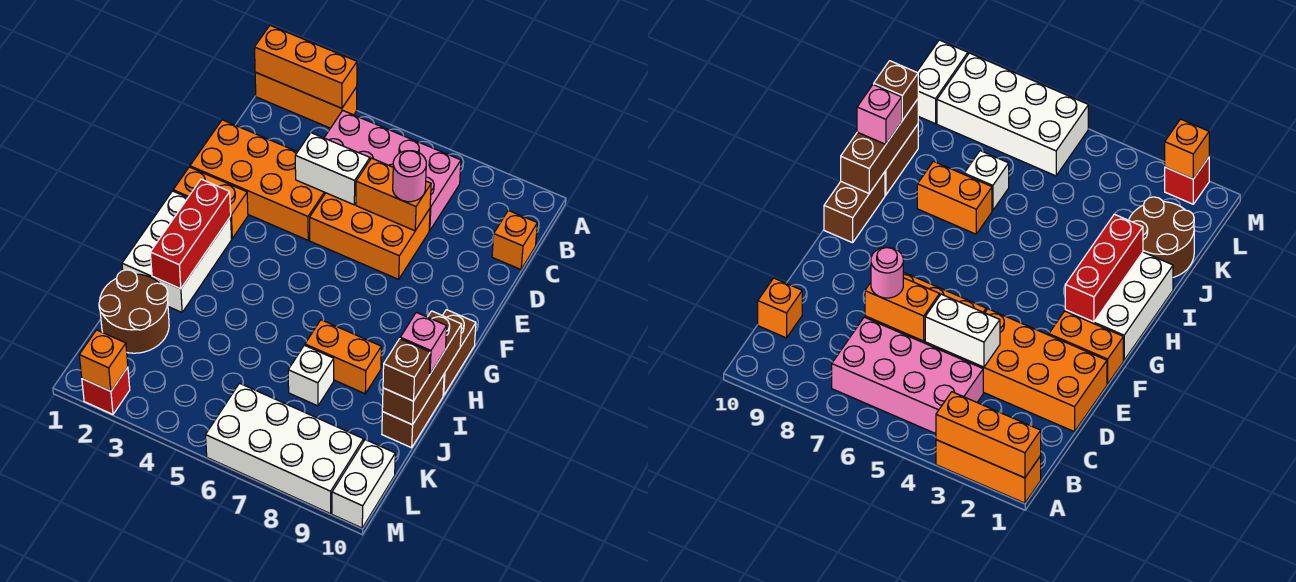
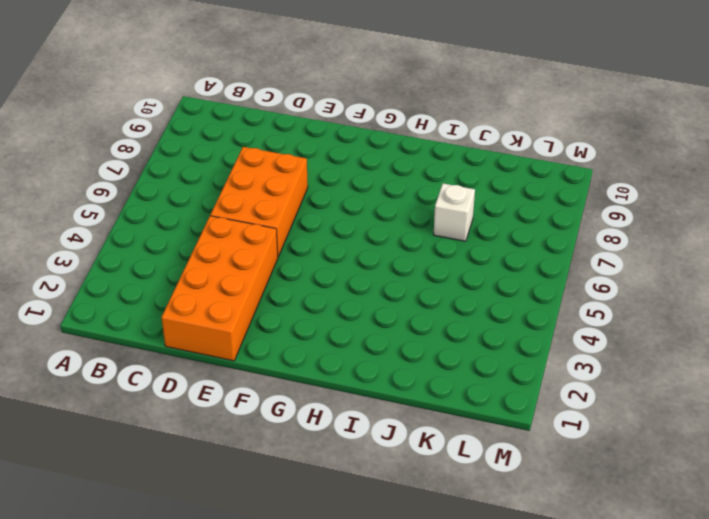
none -> orange 1x3 brick [255,72,357,128]
none -> pink 2x4 brick [324,111,461,231]
none -> orange 1x1 brick [492,210,537,270]

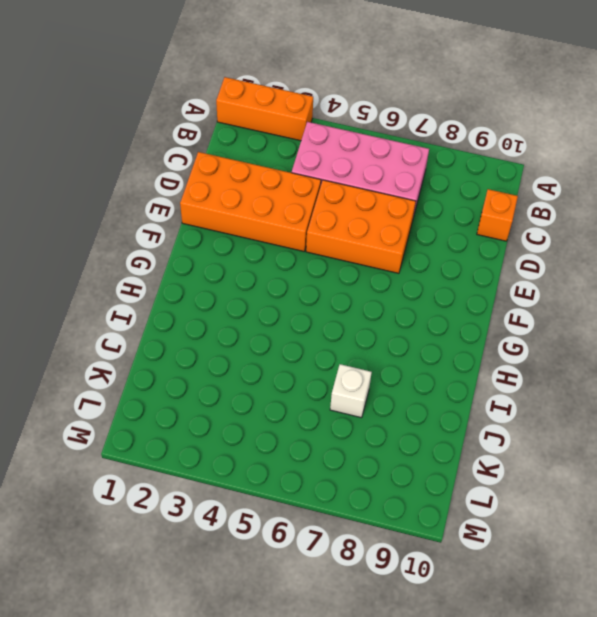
none -> orange 1x2 brick [173,167,248,239]
none -> white 2x3 brick [122,191,232,312]
none -> brown 1x2 brick [442,310,476,396]

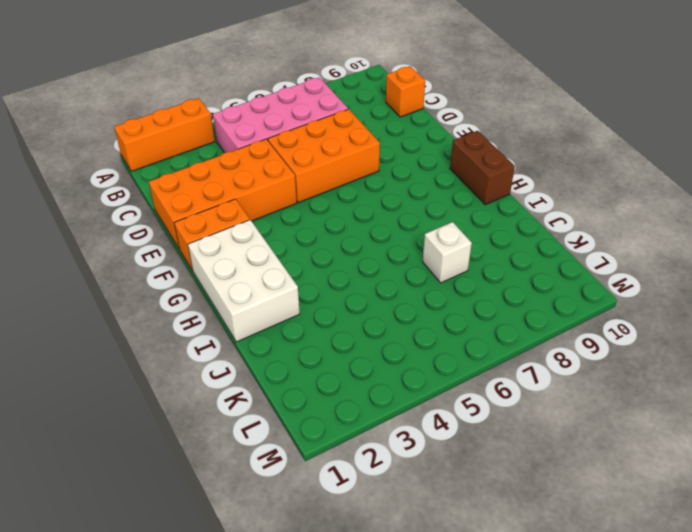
none -> orange 1x2 brick [305,320,381,394]
none -> brown 1x2 brick [382,375,444,448]
none -> brown 2x2 round brick [99,270,169,353]

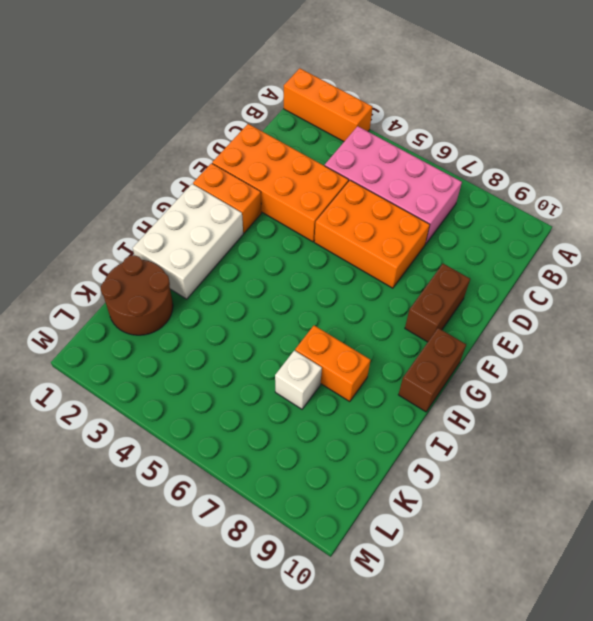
brown 1x2 brick [405,264,470,342] -> brown 1x2 brick moved to [382,375,444,448]
none -> orange 1x1 brick [492,210,537,270]
none -> white 2x4 brick [206,383,363,514]
none -> white 1x2 brick [332,440,395,528]

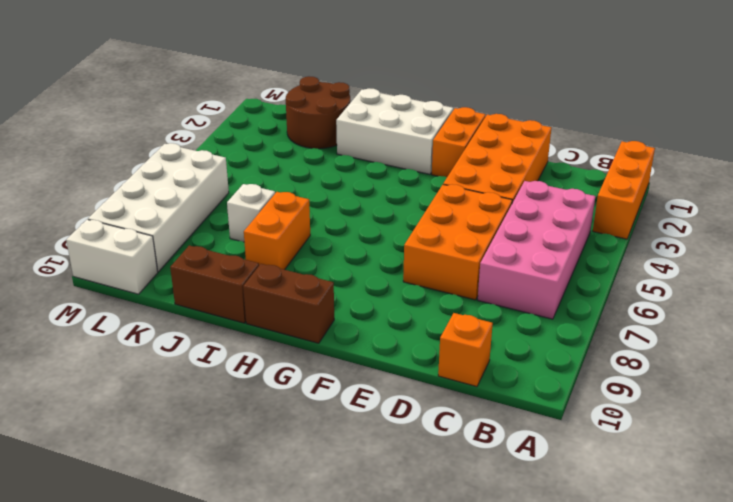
none -> red 1x1 brick [82,367,130,414]
none -> orange 1x3 brick [255,25,357,108]
none -> white 1x2 brick [295,133,370,205]

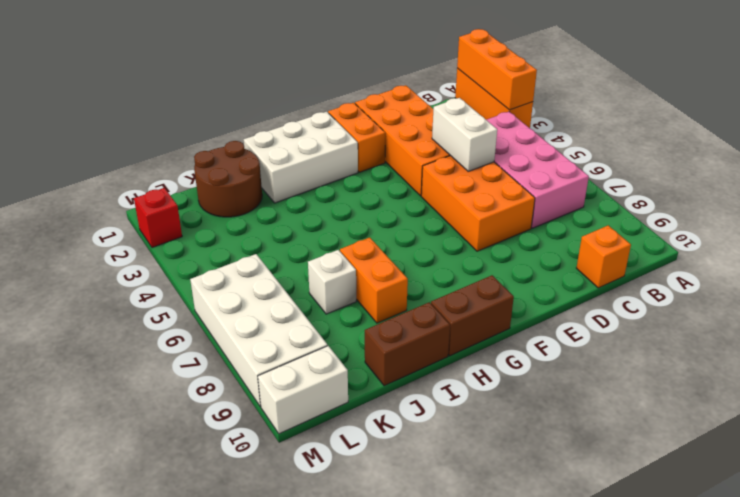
none -> orange 1x2 brick [356,158,431,231]
none -> red 1x3 brick [150,179,231,289]
none -> brown 1x3 brick [382,311,462,425]

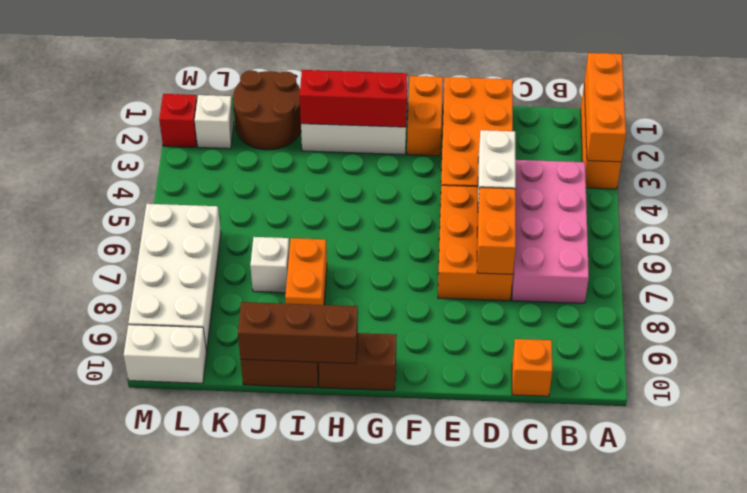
white 1x1 brick [195,95,234,149] -> none
none -> orange 1x1 brick [79,330,128,391]
none -> pink 1x1 round brick [393,151,426,202]
none -> pink 1x1 brick [400,312,447,374]

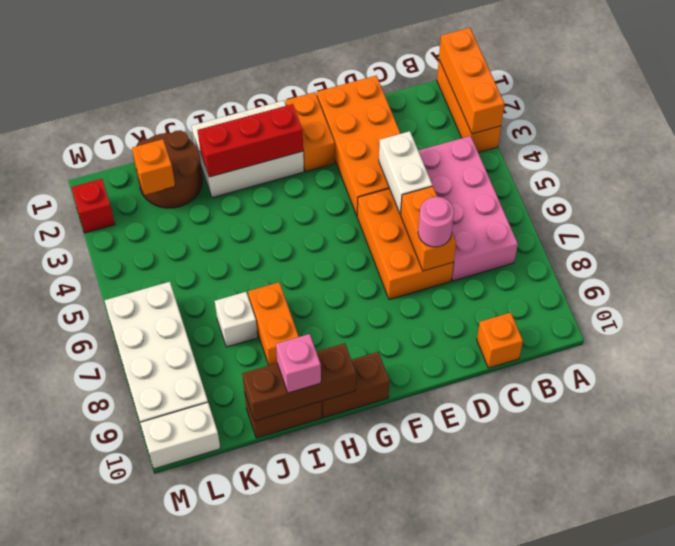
orange 1x1 brick [132,139,175,195] -> orange 1x1 brick moved to [79,330,128,391]
none -> brown 1x1 brick [383,339,430,401]

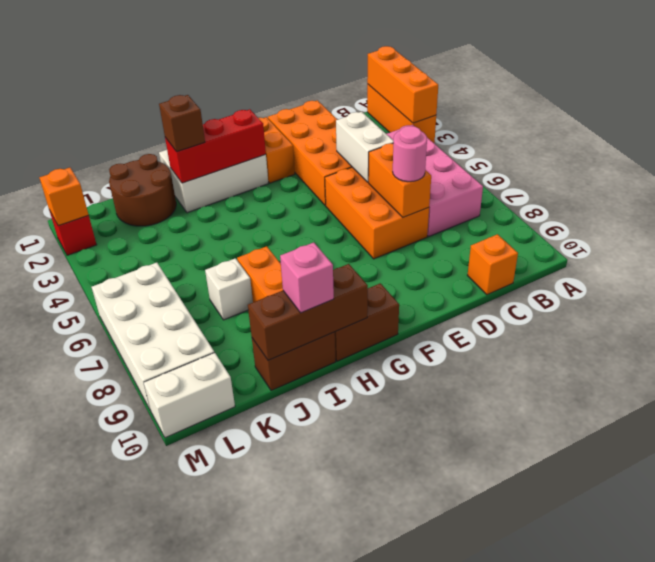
brown 1x1 brick [159,95,205,152] -> brown 1x1 brick moved to [383,339,430,401]

